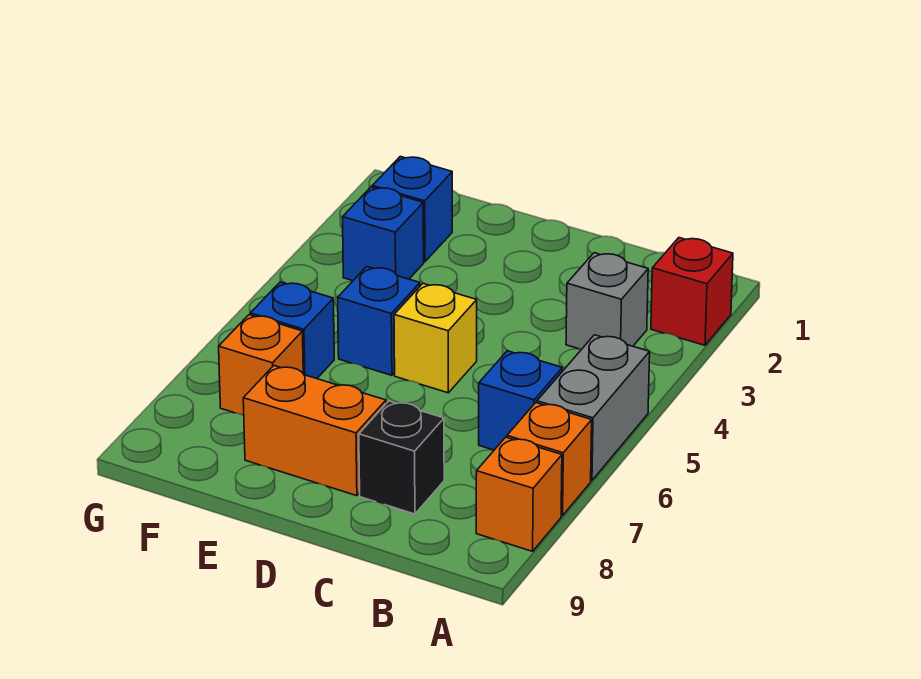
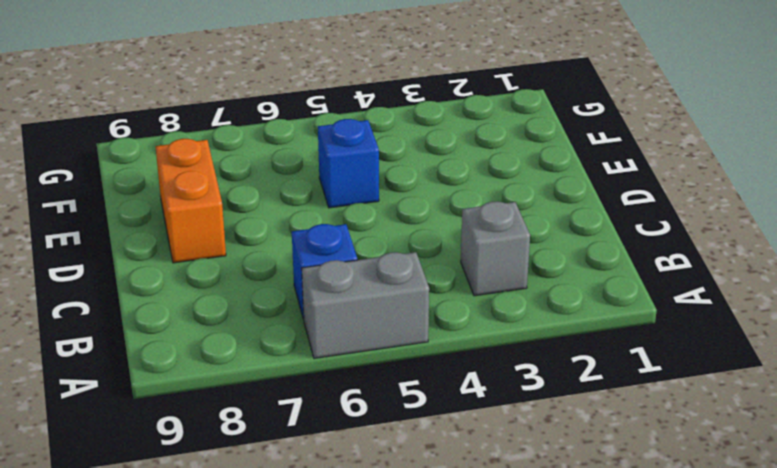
none -> red 1x1 brick [651,238,733,345]
none -> orange 1x1 brick [507,403,592,516]
none -> orange 1x1 brick [476,437,562,551]

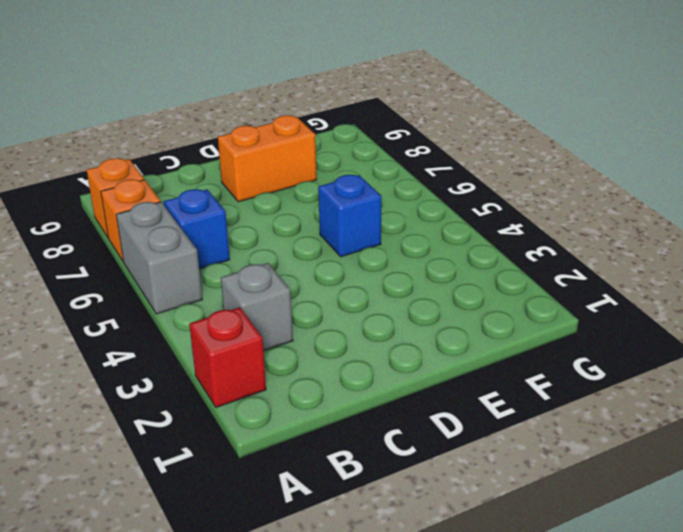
none -> black 1x1 brick [359,401,444,514]
none -> yellow 1x1 brick [394,284,477,393]
none -> blue 1x1 brick [372,156,452,262]

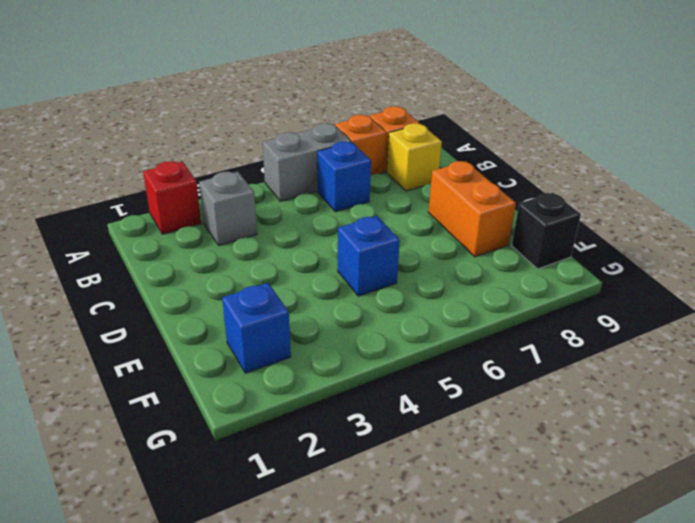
yellow 1x1 brick [387,123,442,191] -> yellow 1x1 brick moved to [394,284,477,393]
black 1x1 brick [512,193,581,269] -> black 1x1 brick moved to [359,401,444,514]
none -> blue 1x1 brick [343,187,424,281]
none -> blue 1x1 brick [250,282,334,379]
none -> orange 1x1 brick [219,315,303,416]

